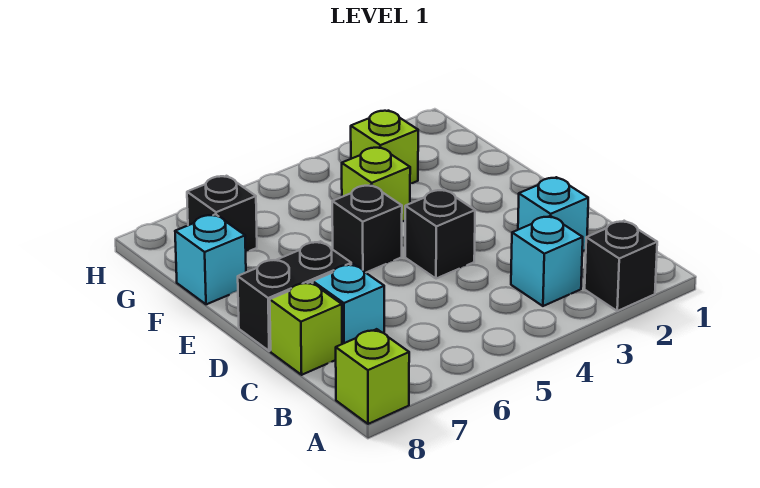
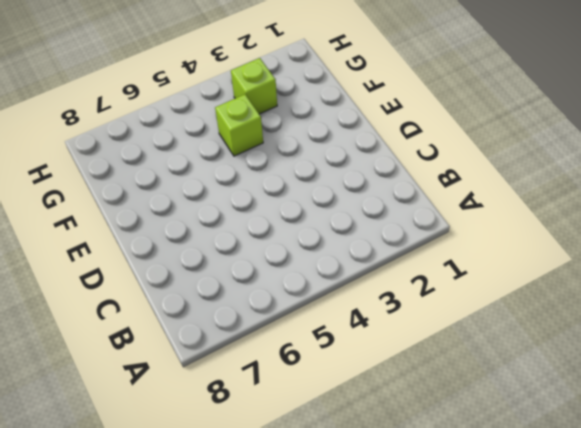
none -> black 1x1 brick [585,221,657,311]
none -> lime 1x1 brick [336,329,409,424]
none -> cyan 1x1 brick [511,216,583,306]

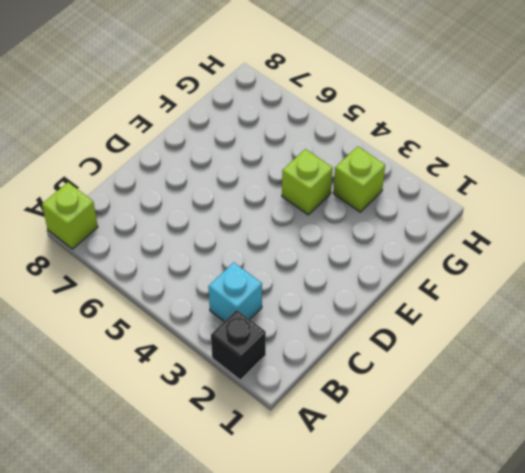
none -> cyan 1x1 brick [518,177,588,251]
none -> cyan 1x1 brick [313,264,384,344]
none -> lime 1x1 brick [270,282,342,375]

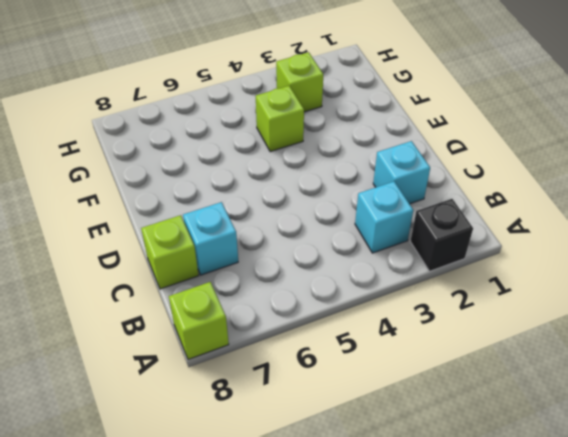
none -> black 1x1 brick [405,190,475,279]
none -> black 1x2 brick [238,241,351,351]
none -> black 1x1 brick [332,185,402,273]

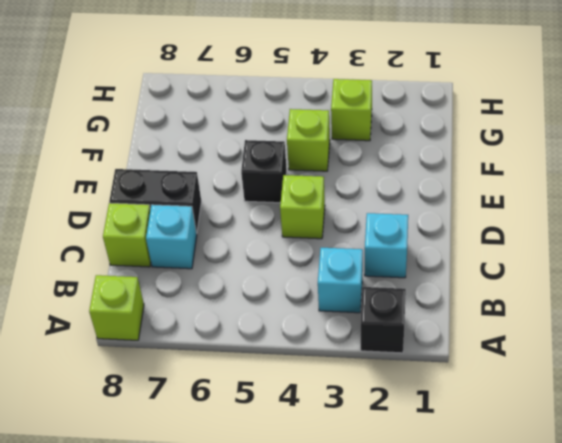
lime 1x1 brick [280,175,325,239] -> black 1x1 brick [405,190,475,279]
none -> cyan 1x1 brick [175,214,246,304]
none -> black 1x1 brick [187,176,257,252]

